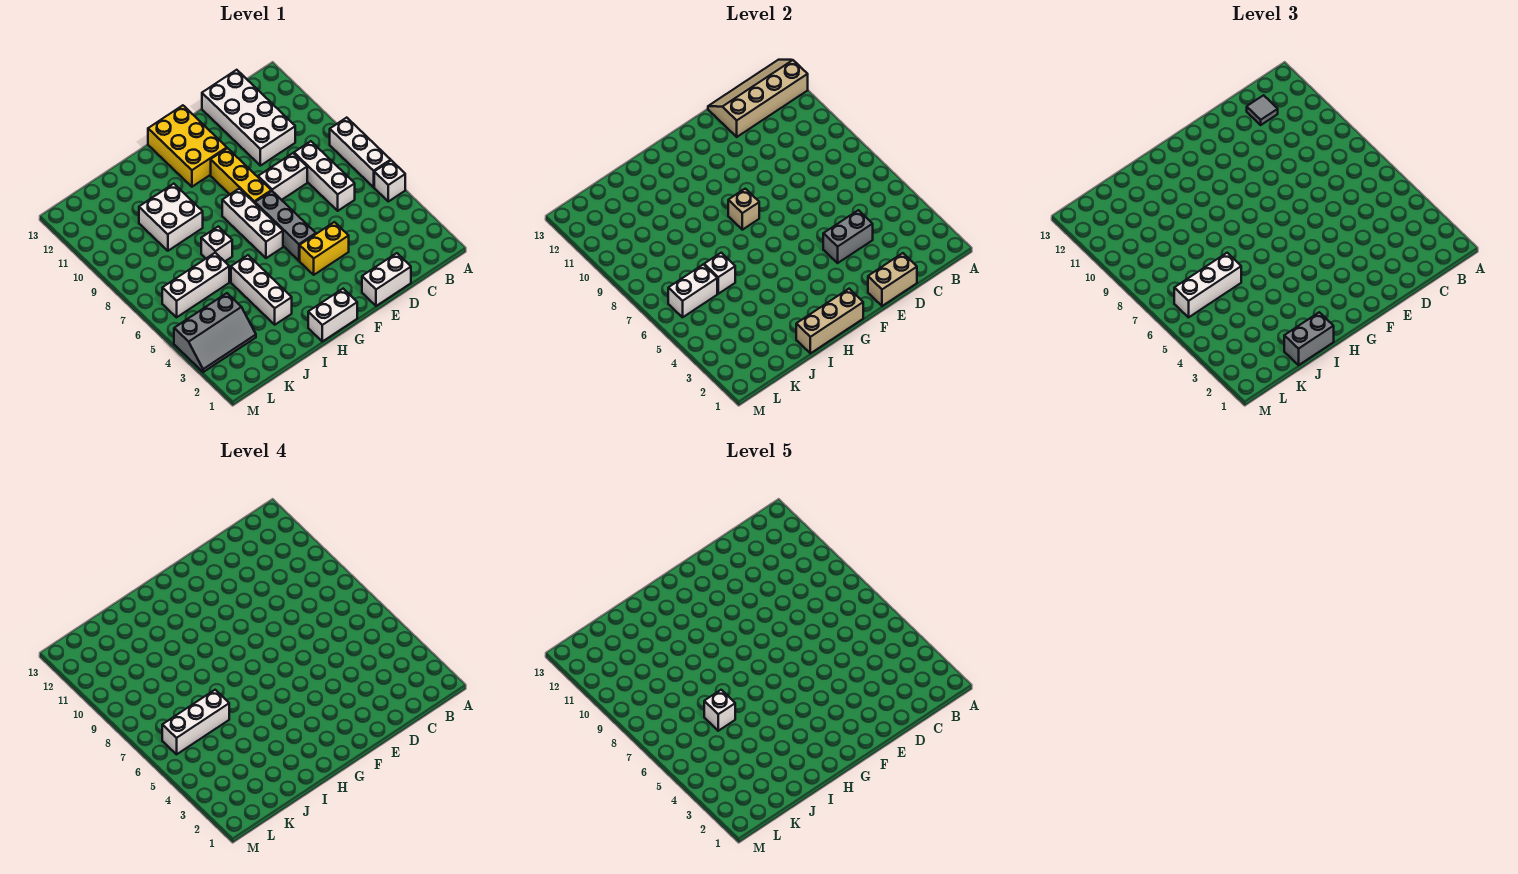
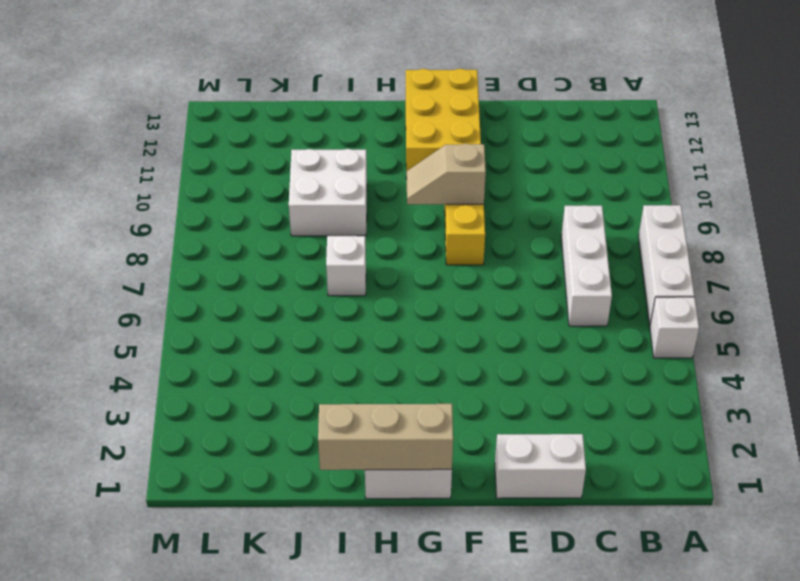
tan 1x2 slope [407,144,486,204] -> none
none -> white 2x4 brick [202,70,295,166]
none -> white 1x2 brick [258,153,307,200]
none -> yellow 1x2 brick [300,222,349,275]

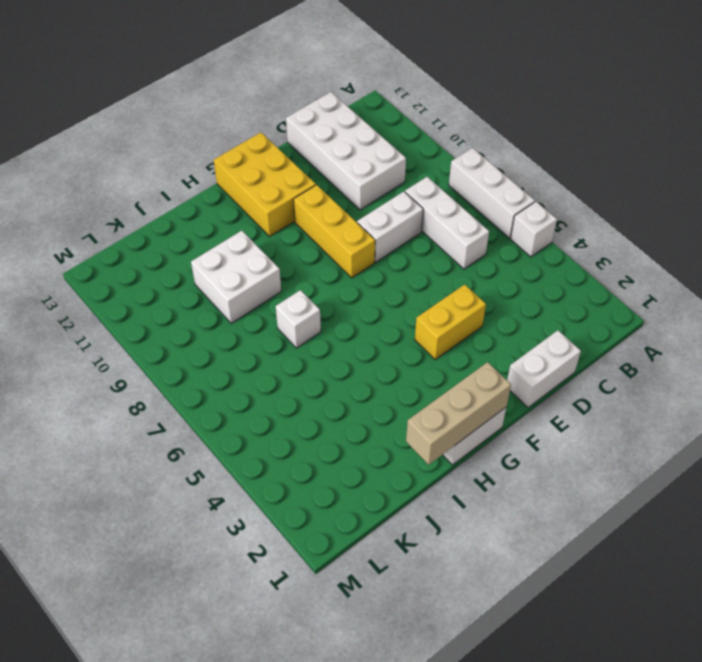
none -> grey 1x3 brick [255,191,316,261]
none -> white 1x3 brick [222,189,283,258]
none -> white 1x3 brick [231,255,292,325]

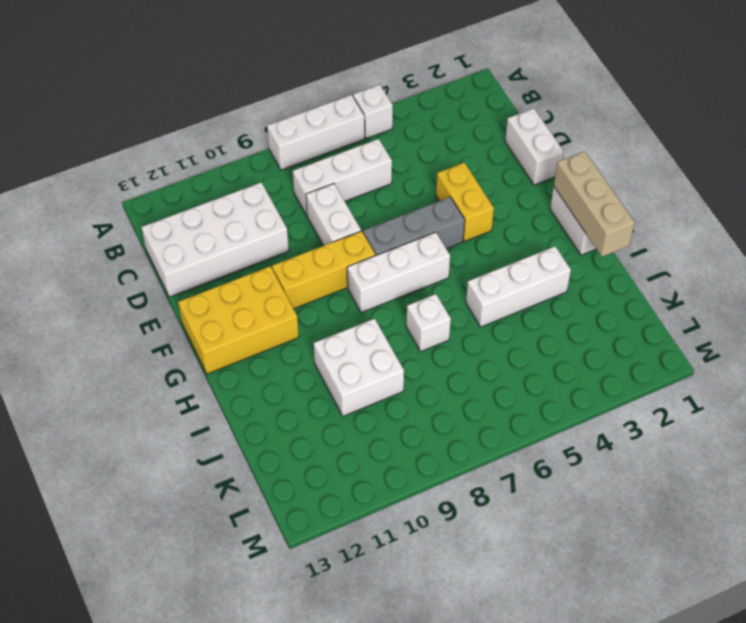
none -> white 1x3 brick [162,253,229,317]
none -> grey 2x3 slope [174,293,256,372]
none -> tan 2x4 slope [708,60,808,137]

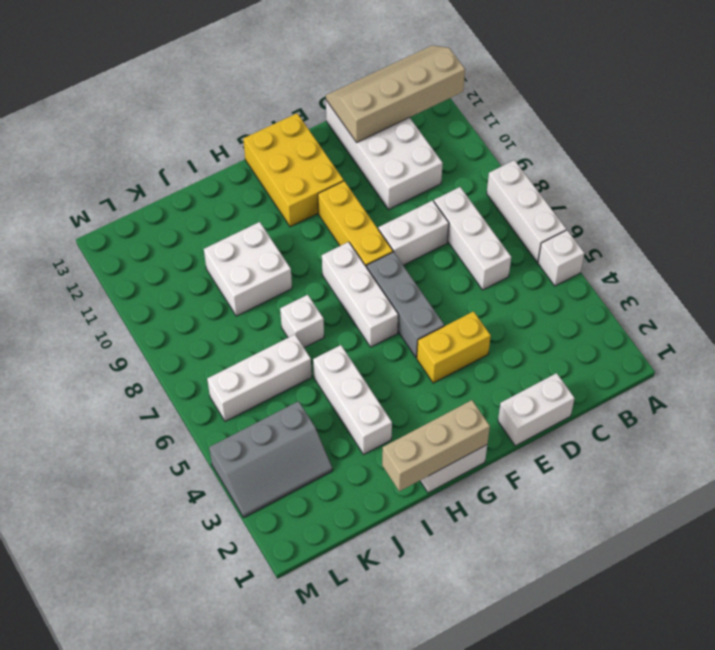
none -> tan 1x2 brick [868,253,917,306]
none -> grey 1x2 brick [823,210,873,263]
none -> tan 1x1 brick [728,189,759,230]

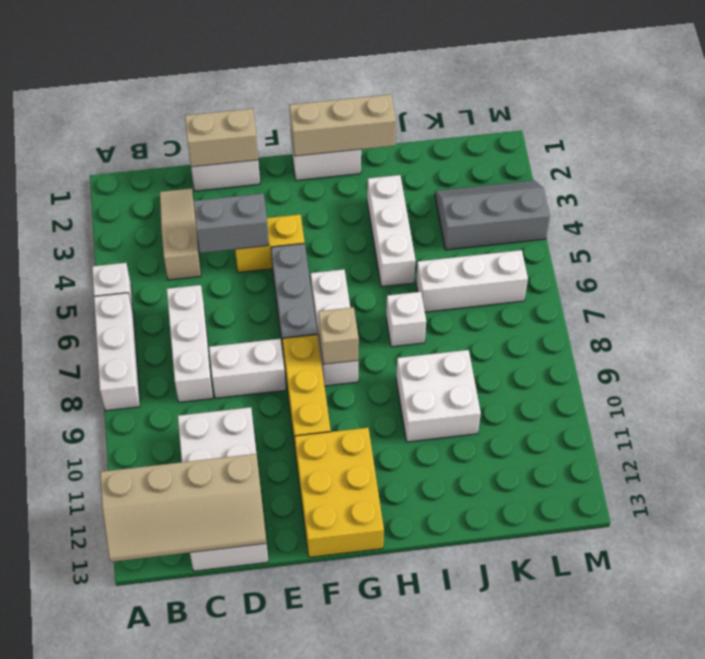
tan 1x3 slope [160,188,201,280] -> none
none -> white 1x1 brick [704,253,735,294]
none -> white 1x2 brick [668,264,717,317]
none -> grey 1x1 tile [1247,95,1278,125]

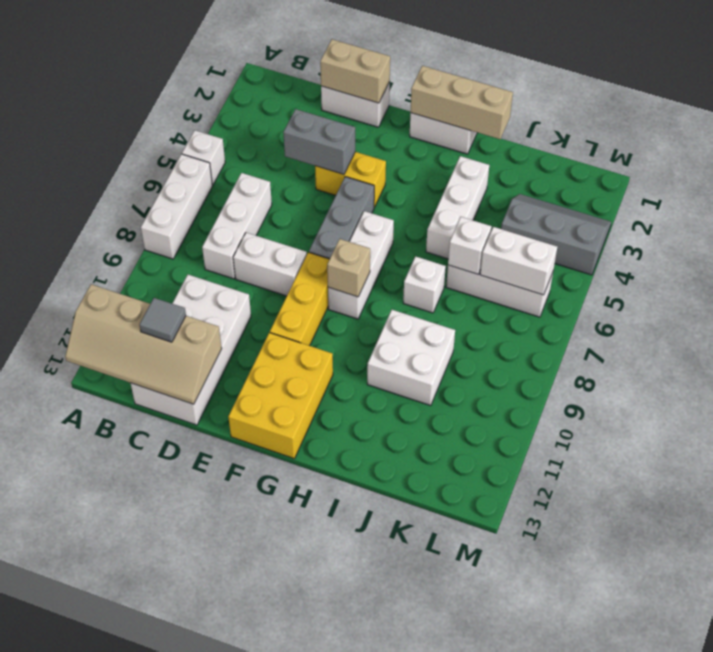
none -> grey 1x2 brick [1284,312,1334,365]
none -> white 1x3 brick [1174,253,1241,317]
none -> white 1x3 brick [162,690,229,754]

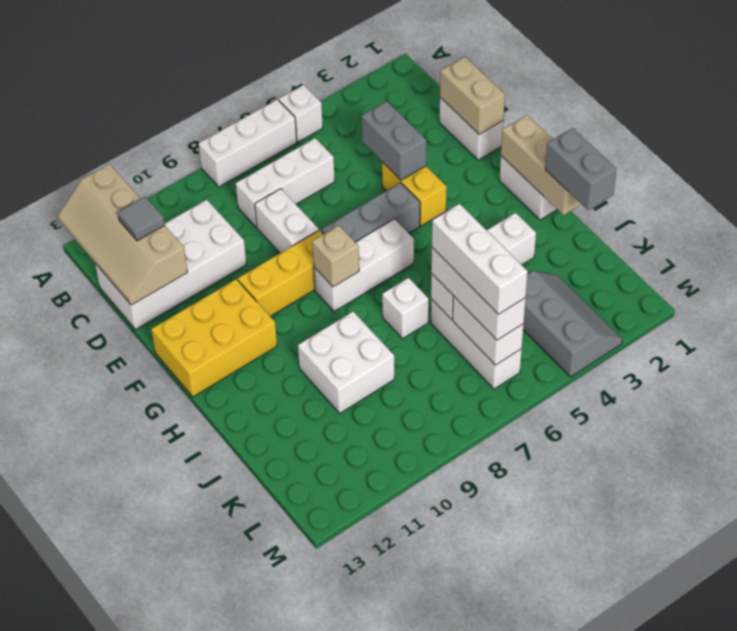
none -> white 1x1 brick [704,690,735,731]

